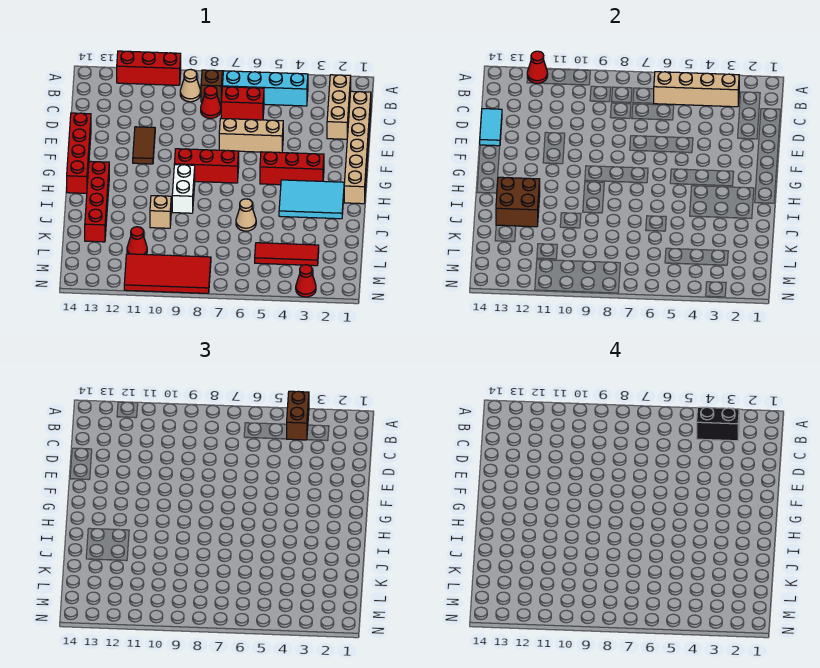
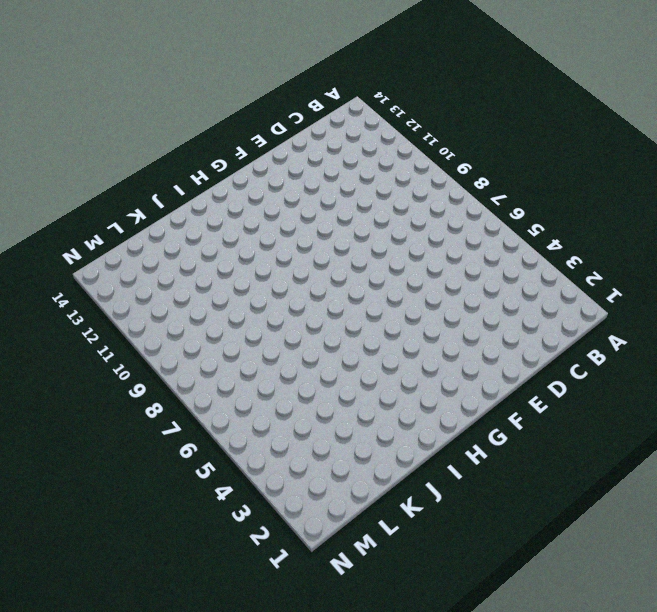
none -> red 1x3 brick [117,51,181,85]
none -> tan 1x3 brick [327,75,351,139]
none -> cyan 1x4 brick [222,71,308,106]

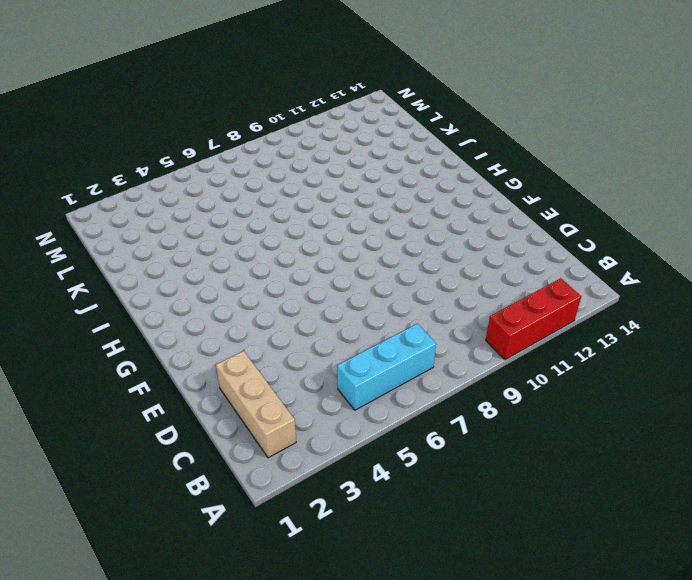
cyan 1x3 brick [337,324,436,410] -> cyan 1x4 brick [222,71,308,106]
none -> brown 1x1 brick [201,70,222,103]
none -> tan 1x1 cone [180,69,201,102]
none -> tan 1x6 brick [344,91,371,204]

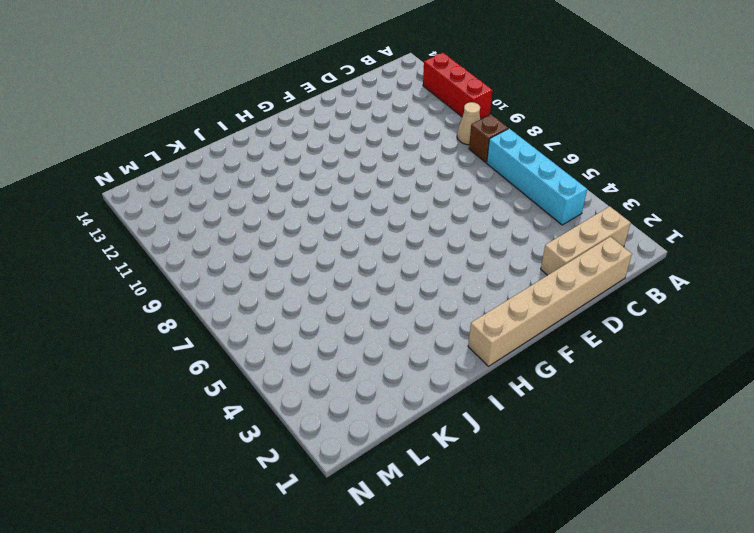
none -> red 1x2 brick [221,87,264,120]
none -> red 1x1 cone [201,86,221,118]
none -> tan 1x3 brick [219,119,283,153]

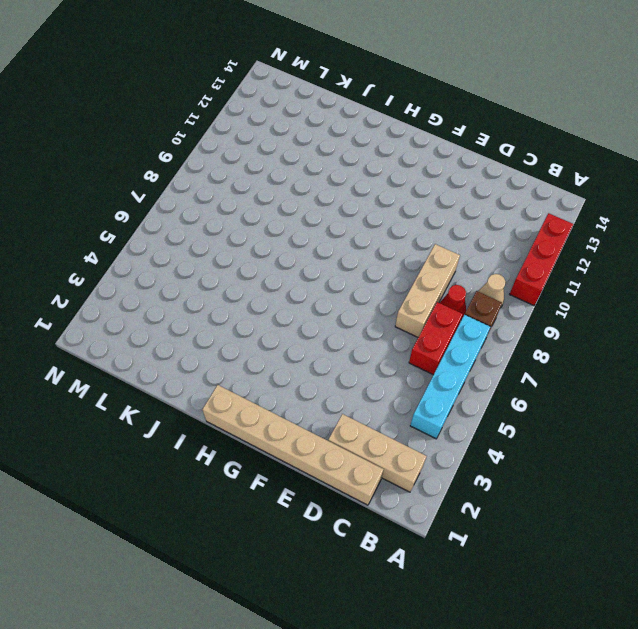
tan 1x3 brick [395,244,460,337] -> tan 1x3 brick moved to [219,119,283,153]
none -> brown 1x2 tile [133,127,155,164]
none -> red 1x4 brick [67,113,91,193]
none -> red 1x3 brick [260,152,324,185]

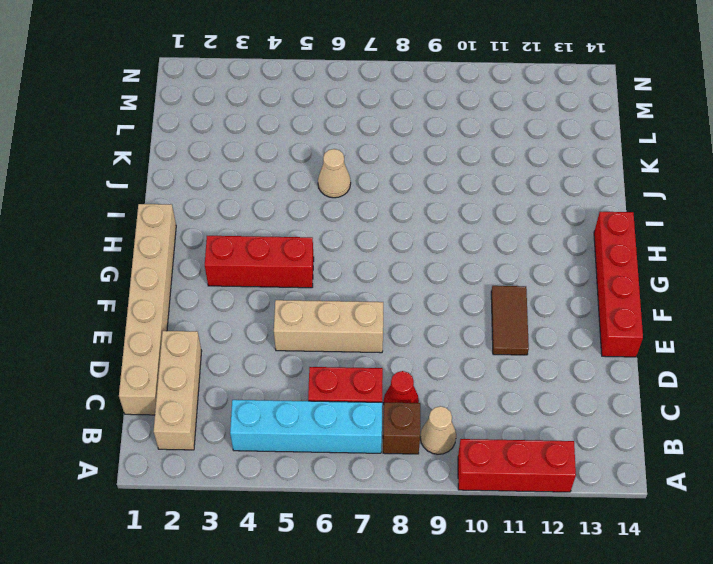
none -> red 1x3 brick [174,149,239,183]
none -> cyan 2x3 tile [279,180,344,219]
none -> white 1x2 brick [172,165,195,213]

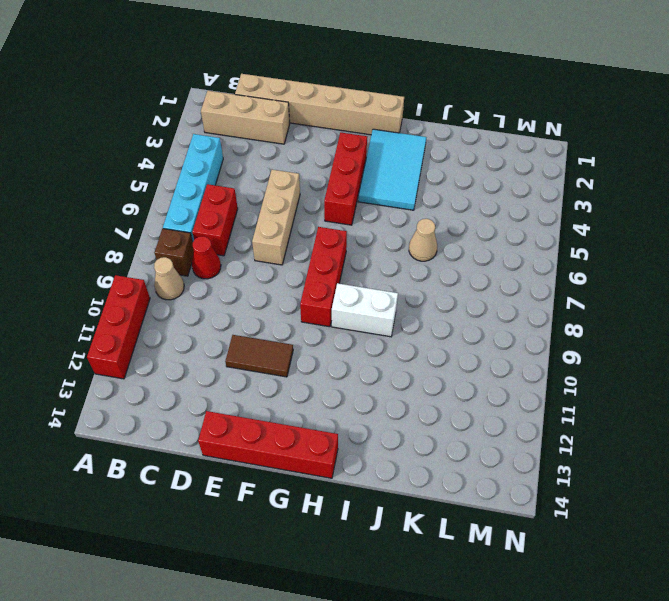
none -> red 1x4 brick [85,161,109,242]
none -> tan 1x1 brick [150,196,171,228]
none -> red 1x3 tile [255,243,319,266]

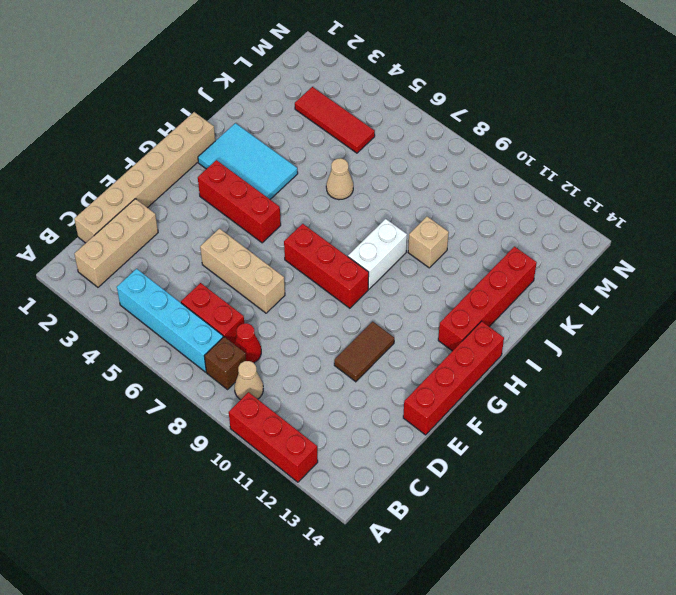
none -> red 1x1 cone [127,227,147,255]
none -> red 2x4 tile [124,254,211,293]
none -> red 1x1 cone [296,265,316,297]

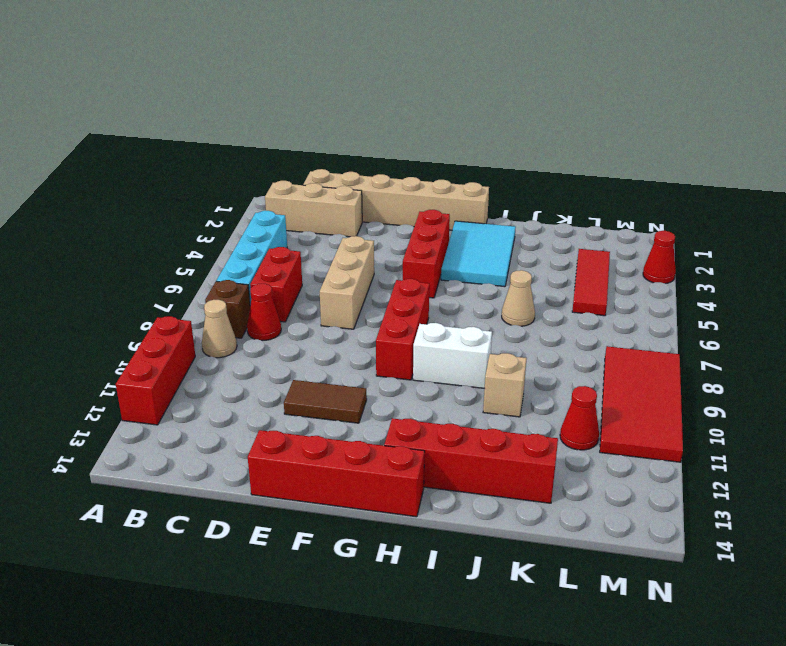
none -> red 1x1 cone [527,51,548,83]
none -> tan 1x4 brick [654,72,739,107]
none -> cyan 1x2 tile [480,109,502,146]

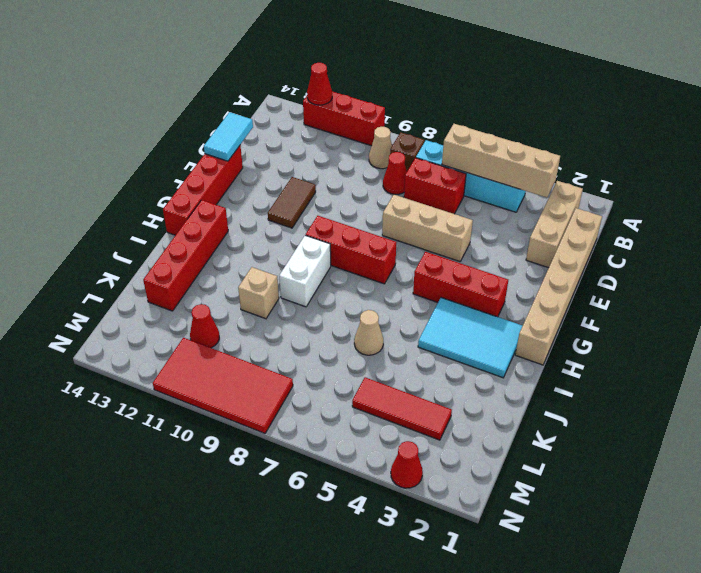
none -> brown 2x2 brick [496,177,540,227]
none -> brown 1x2 brick [287,391,309,440]
none -> black 1x2 brick [697,407,739,441]

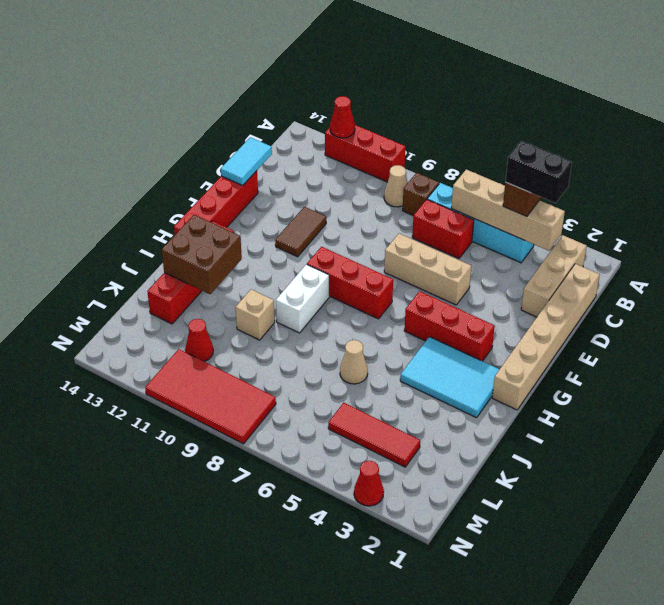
none -> red 1x1 cone [201,86,221,118]

